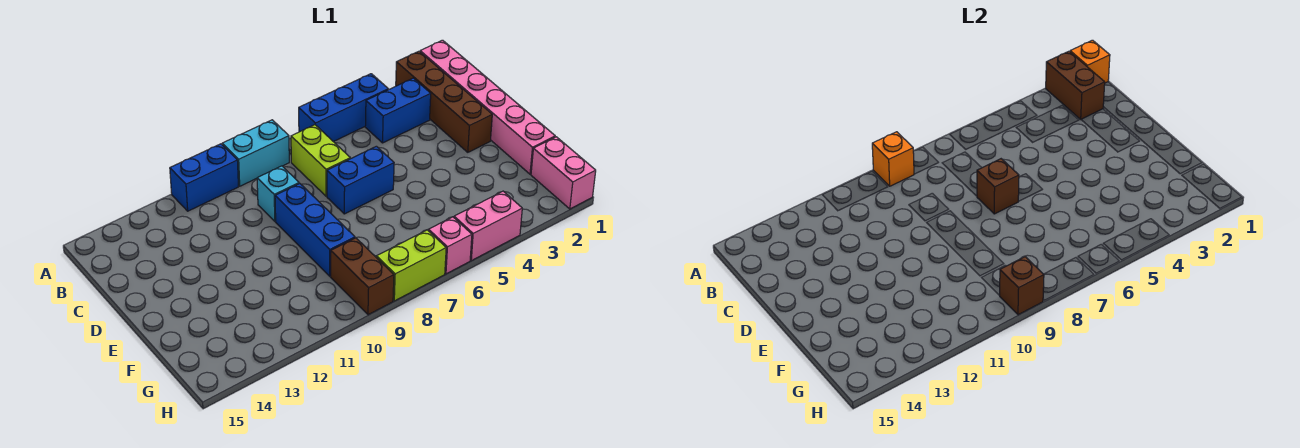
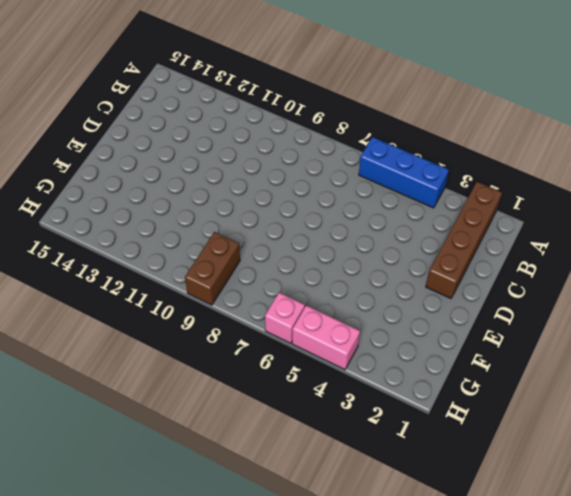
none -> pink 1x6 brick [420,40,555,174]
none -> cyan 1x2 brick [222,120,289,186]
none -> blue 1x2 brick [170,144,238,211]

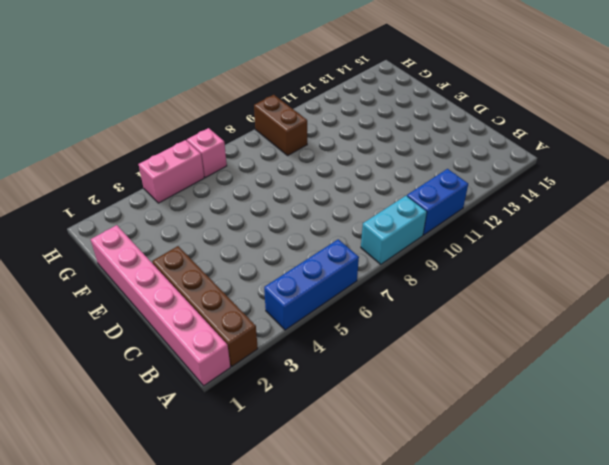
none -> blue 1x2 brick [365,78,431,143]
none -> lime 1x2 brick [291,125,350,196]
none -> cyan 1x1 brick [257,166,299,221]

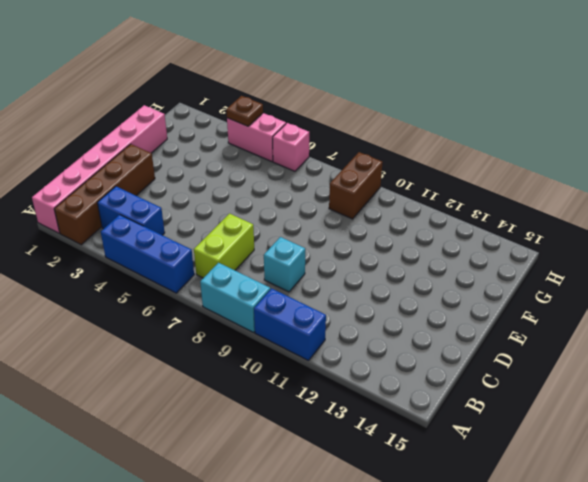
brown 1x1 plate [226,96,263,126] -> none
none -> blue 1x2 brick [327,146,394,214]
none -> blue 1x3 brick [275,184,355,276]
none -> pink 1x2 brick [531,137,596,209]

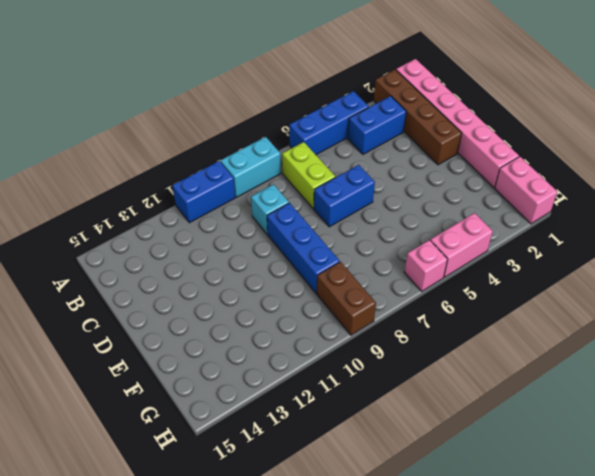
none -> lime 1x2 brick [376,230,446,301]
none -> orange 1x1 brick [1070,40,1110,83]
none -> brown 1x2 brick [1046,51,1105,119]

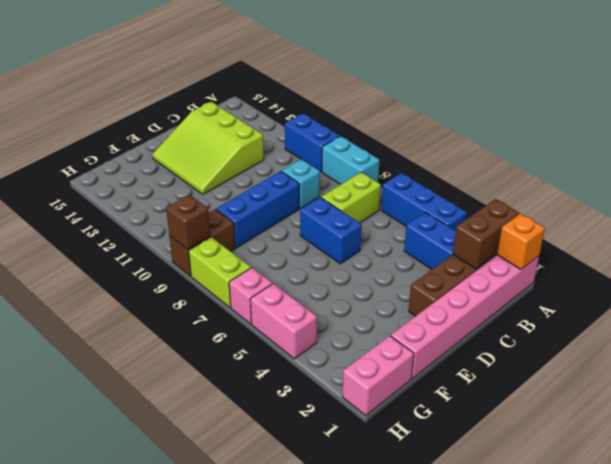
lime 3x3 slope [152,102,264,194] -> none
none -> orange 1x1 brick [872,132,914,186]
none -> brown 1x1 brick [977,159,1019,214]

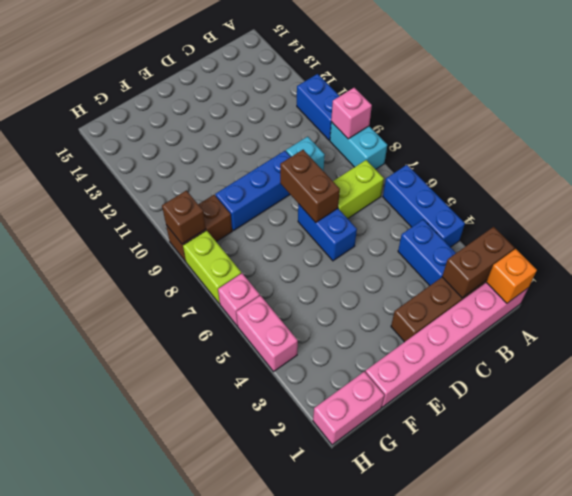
pink 1x1 brick [331,88,372,139] -> orange 1x1 brick [872,132,914,186]
brown 1x2 brick [280,150,340,223] -> brown 1x1 brick [977,159,1019,214]

